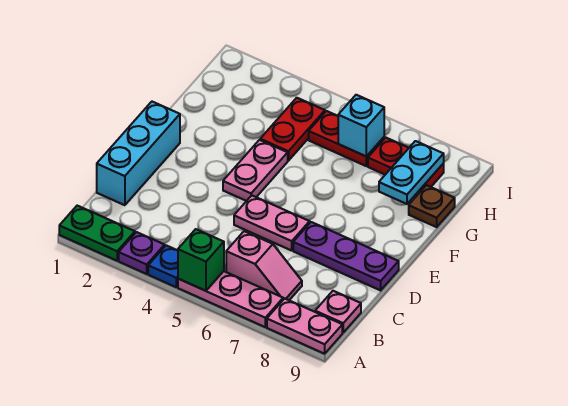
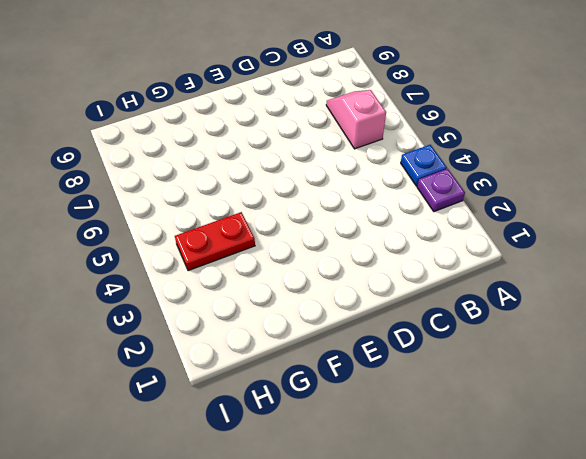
none -> green 1x2 plate [59,206,135,261]
none -> pink 1x3 plate [178,271,283,327]
none -> pink 1x2 plate [267,299,342,354]

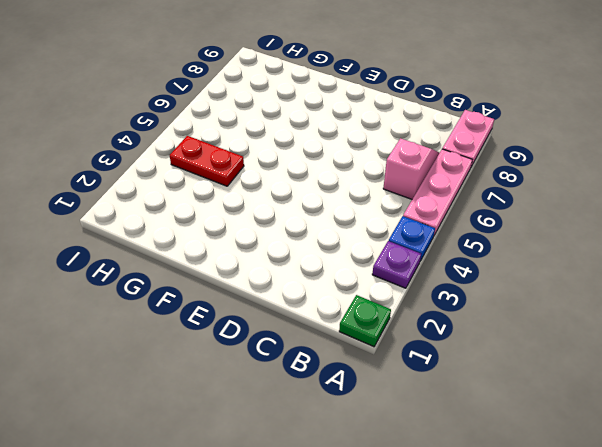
green 1x1 plate [339,295,391,347] -> green 1x2 plate [59,206,135,261]
none -> pink 1x1 plate [315,291,361,332]
none -> cyan 1x3 brick [97,102,180,205]
none -> pink 1x2 plate [234,195,310,251]

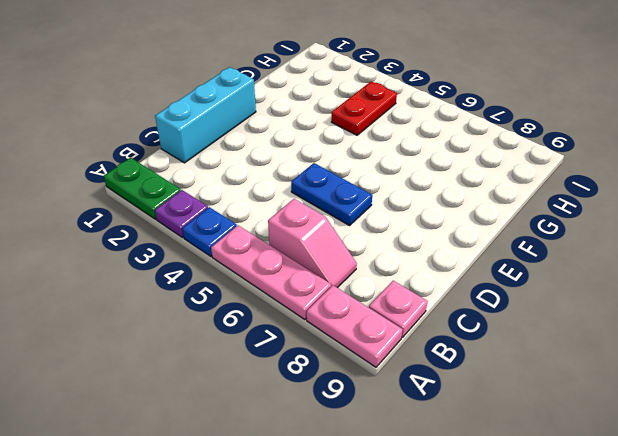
blue 1x2 plate [291,163,372,226] -> pink 1x2 plate [234,195,310,251]
none -> purple 1x3 plate [293,222,399,290]
none -> pink 1x2 plate [223,140,288,201]
none -> brown 1x1 plate [409,185,455,227]

